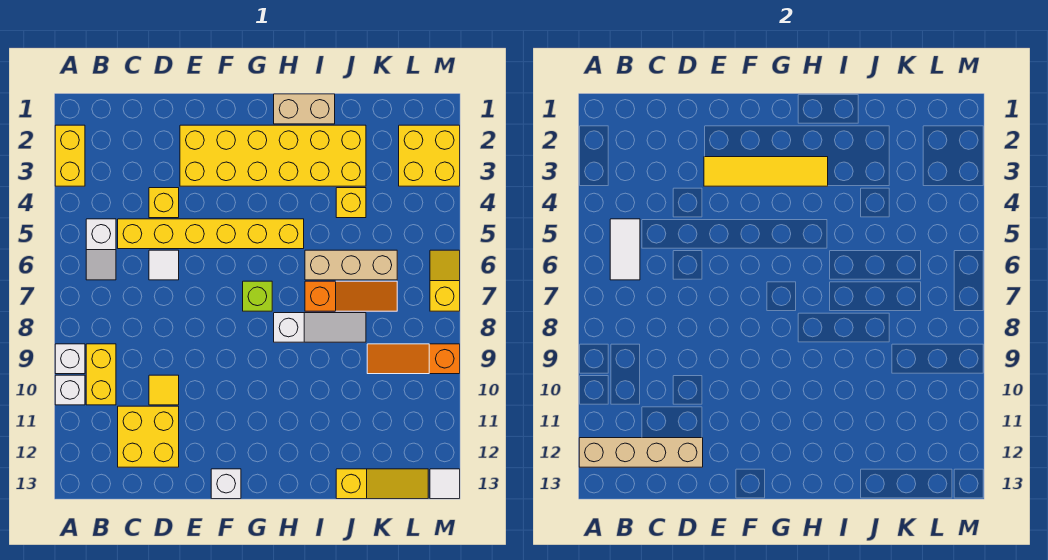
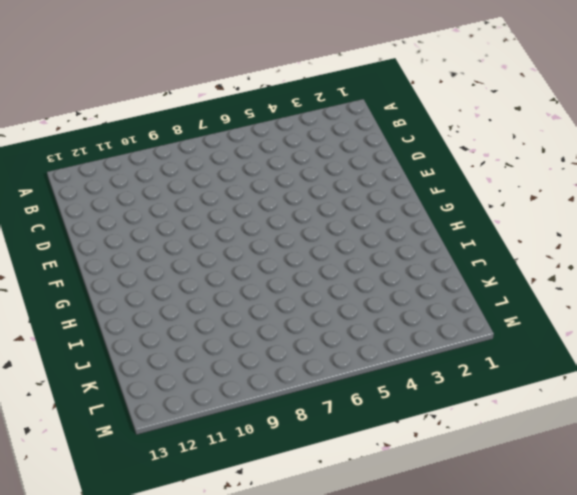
none -> yellow 1x2 brick [55,125,85,186]
none -> white 1x1 brick [55,344,85,374]
none -> white 1x1 brick [55,375,85,405]

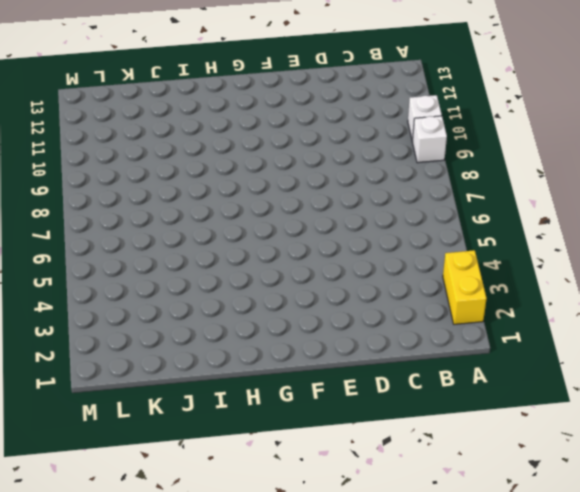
none -> white 1x2 slope [86,219,116,280]
none -> yellow 1x2 brick [86,344,116,405]
none -> yellow 1x6 brick [118,219,304,249]

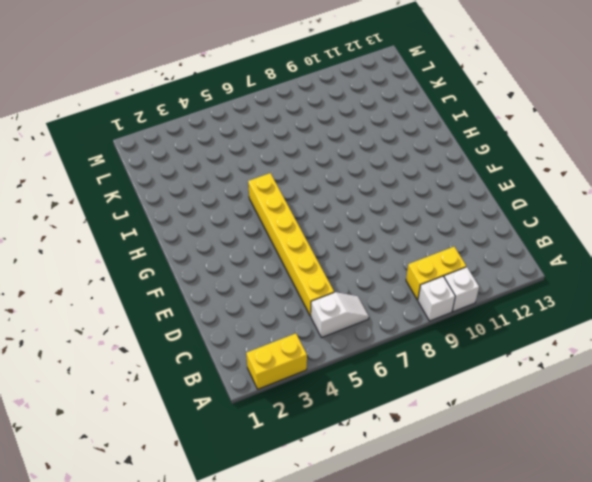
none -> yellow 2x2 brick [118,406,179,467]
none -> yellow 1x1 brick [149,188,179,218]
none -> white 1x1 tile [149,250,179,280]

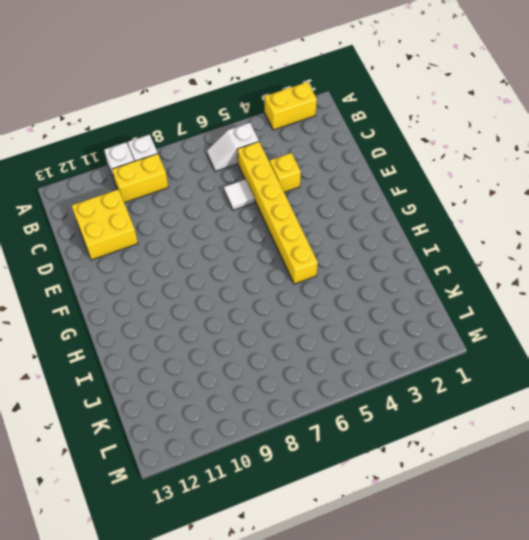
none -> yellow 1x1 tile [149,375,179,405]
none -> yellow 2x6 brick [180,125,366,186]
none -> white 1x1 brick [211,469,241,499]

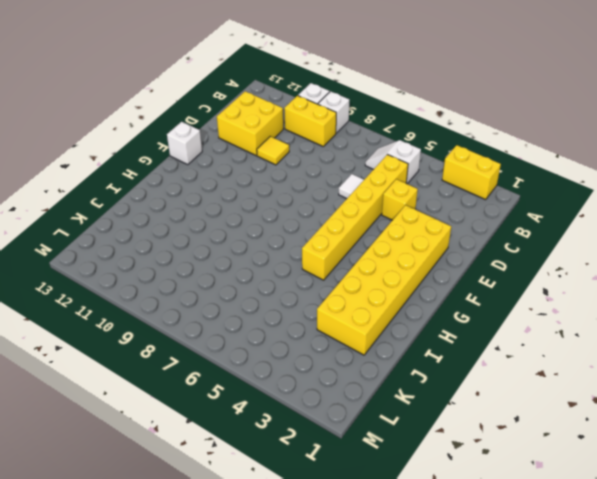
none -> lime 1x1 brick [243,281,272,311]
none -> tan 1x2 brick [274,94,335,124]
none -> white 1x3 slope [274,313,366,342]

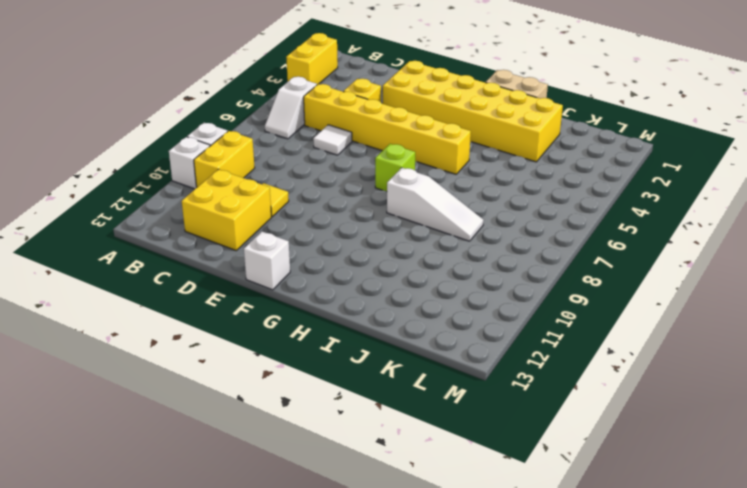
none -> tan 1x3 brick [305,250,397,280]
none -> orange 1x3 slope [305,281,397,311]
none -> yellow 1x1 brick [336,188,366,218]

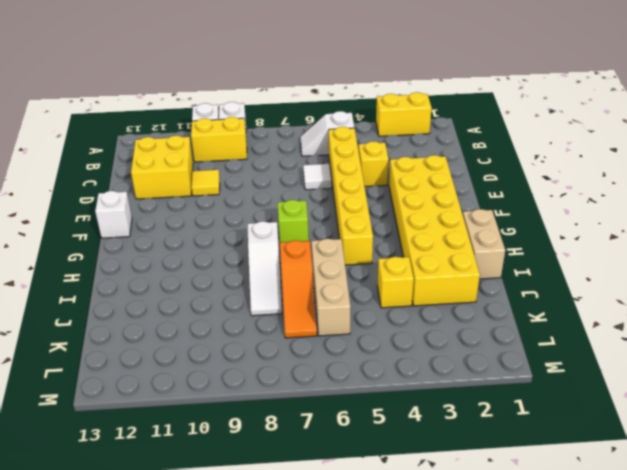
none -> yellow 1x3 slope [336,469,428,499]
none -> orange 1x3 slope [367,344,460,374]
none -> yellow 2x2 brick [399,125,460,186]

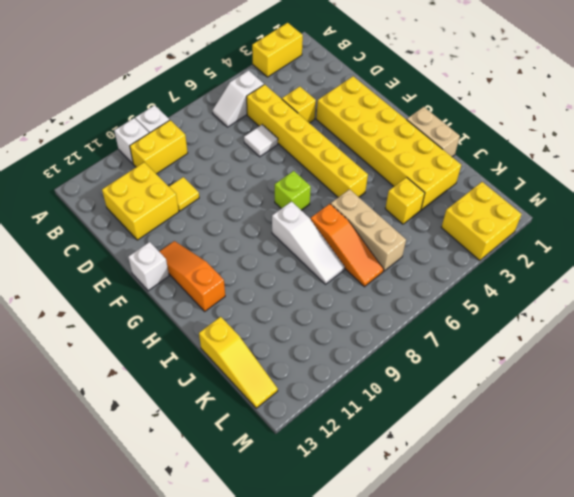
orange 1x3 slope [159,241,225,311] -> orange 1x3 slope moved to [367,344,460,374]
none -> yellow 1x2 slope [430,250,460,311]
none -> white 1x1 tile [430,469,460,499]
none -> tan 1x4 brick [579,438,703,467]

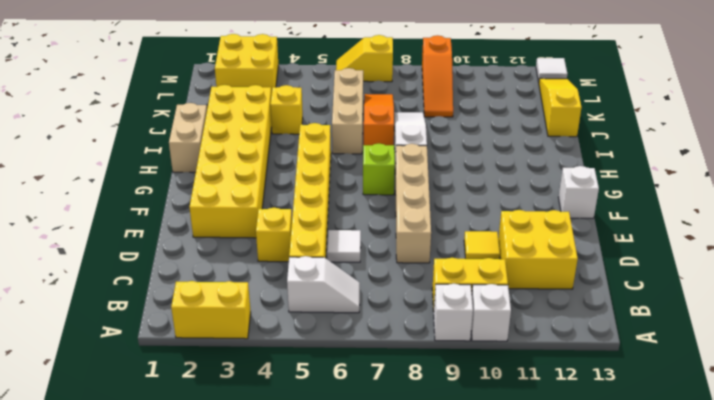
tan 1x4 brick [395,144,431,263] -> tan 1x4 brick moved to [579,438,703,467]
none -> white 1x2 tile [610,219,640,280]
none -> yellow 1x4 tile [704,157,828,186]

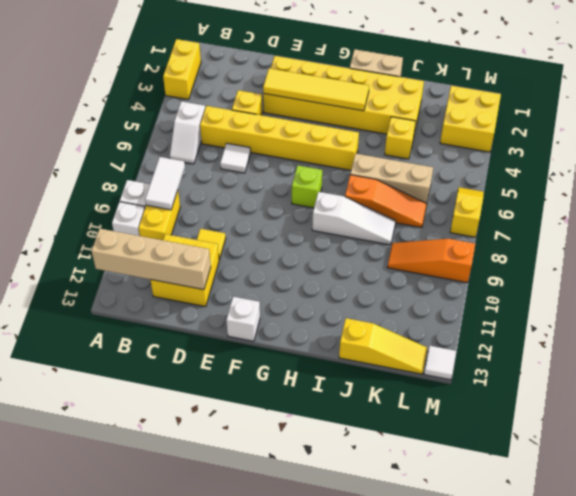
white 1x2 tile [145,157,185,210] -> white 1x2 tile moved to [610,219,640,280]

